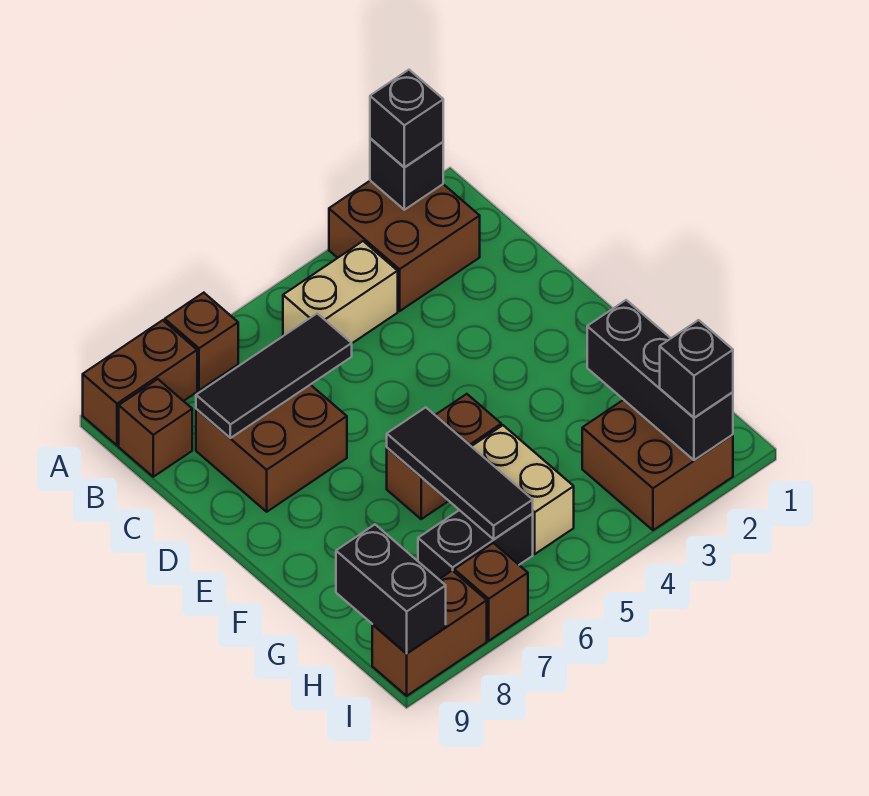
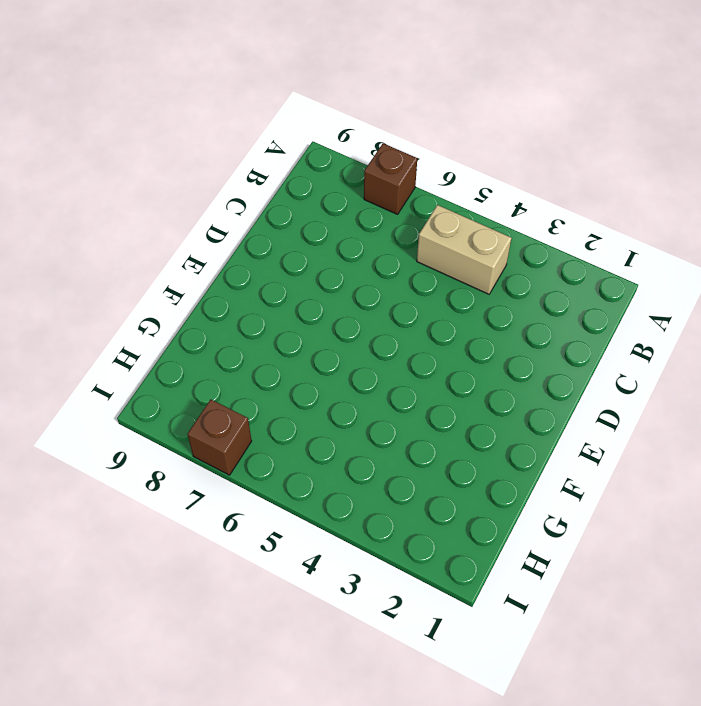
none -> brown 2x2 brick [329,181,480,311]
none -> brown 1x2 brick [83,320,197,445]
none -> brown 1x1 brick [119,379,192,477]

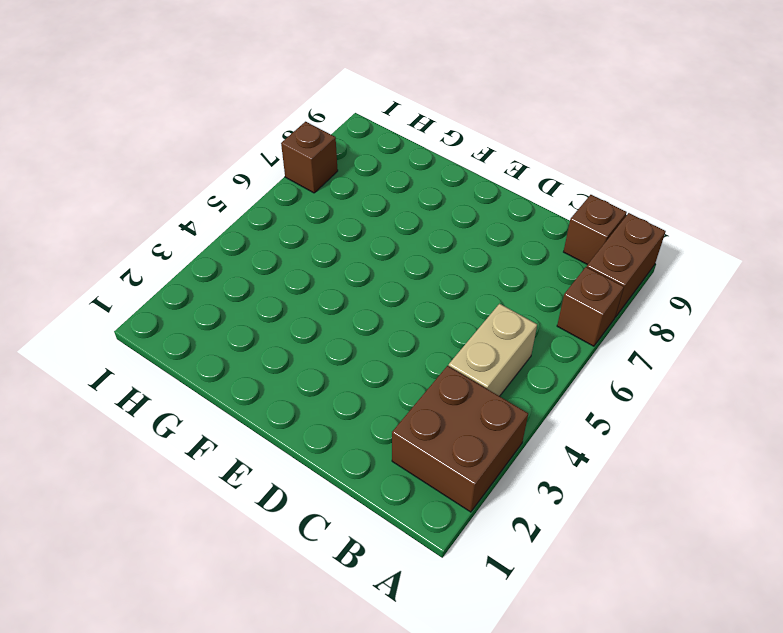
none -> brown 2x2 brick [196,385,347,512]
none -> brown 1x2 brick [387,394,501,519]
none -> tan 1x2 brick [471,425,574,554]

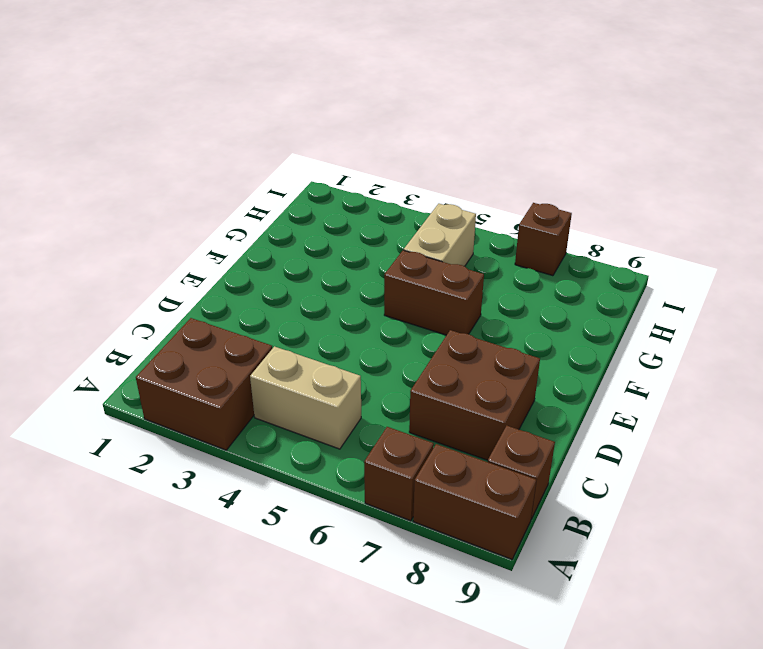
none -> brown 2x2 brick [582,400,733,530]
none -> black 1x2 brick [418,510,533,579]
none -> brown 1x2 brick [372,571,487,696]

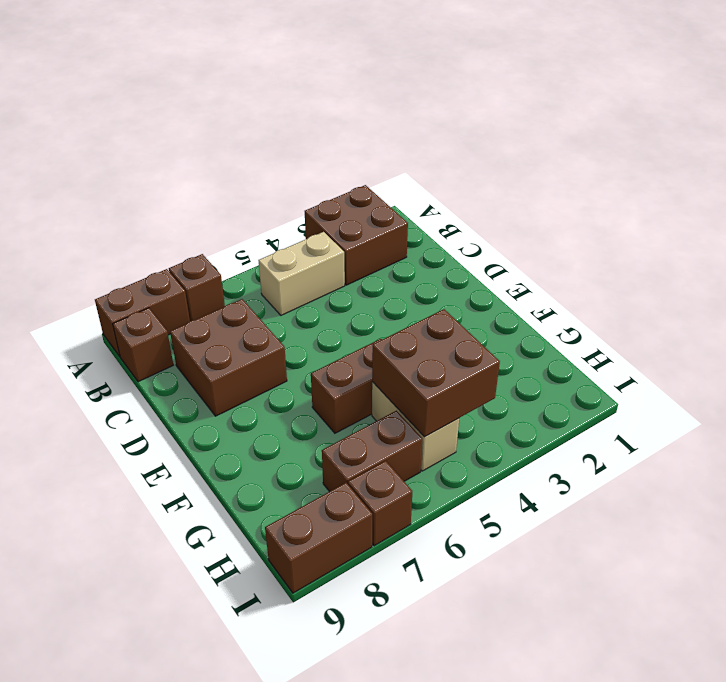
brown 2x2 brick [372,309,500,437] -> brown 2x2 brick moved to [582,400,733,530]
brown 1x2 brick [322,411,422,492] -> black 1x2 brick [418,510,533,579]
none -> black 1x1 brick [370,138,443,210]
none -> black 1x3 tile [196,314,352,438]
none -> black 1x3 tile [387,407,533,539]

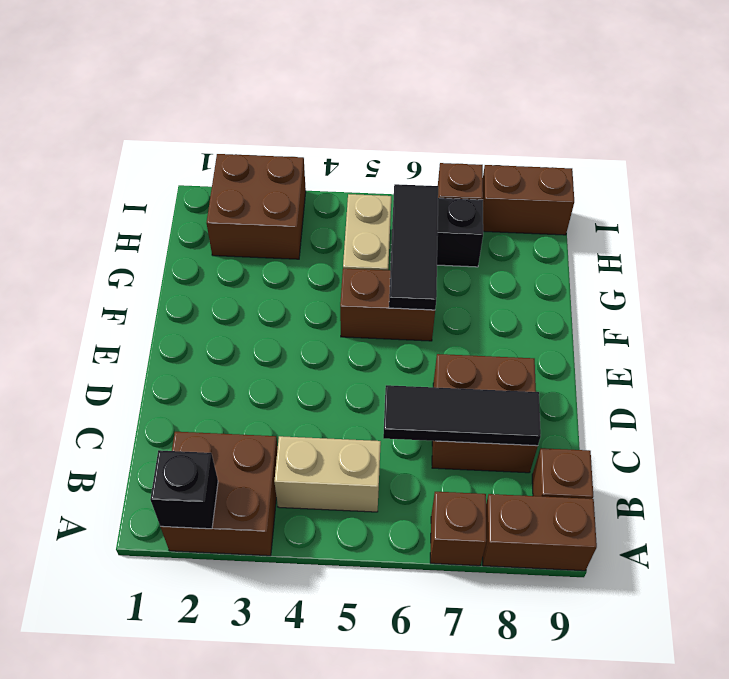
none -> black 1x3 brick [587,300,733,460]
none -> black 1x2 brick [336,525,446,654]
none -> black 1x1 brick [370,70,443,168]

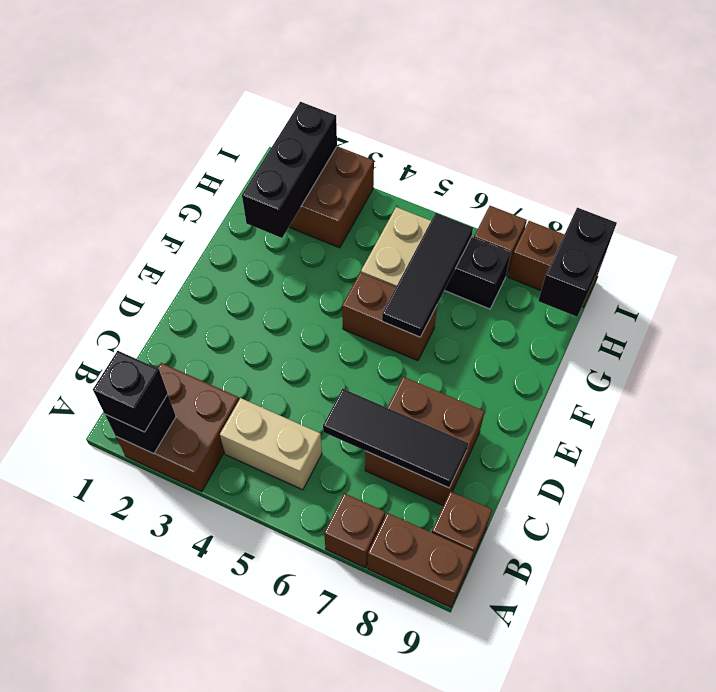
none -> black 1x1 brick [660,320,733,418]

